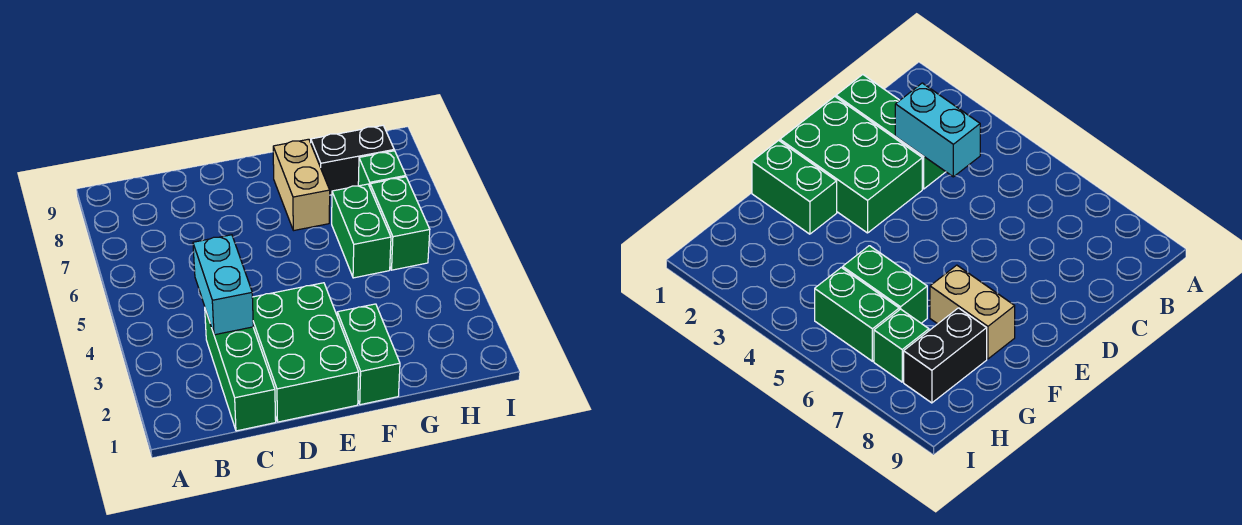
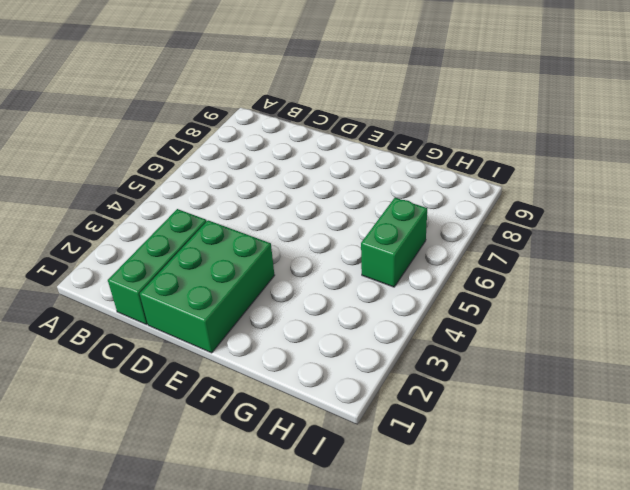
none -> green 1x2 brick [337,304,400,405]
none -> tan 1x2 brick [273,139,330,231]

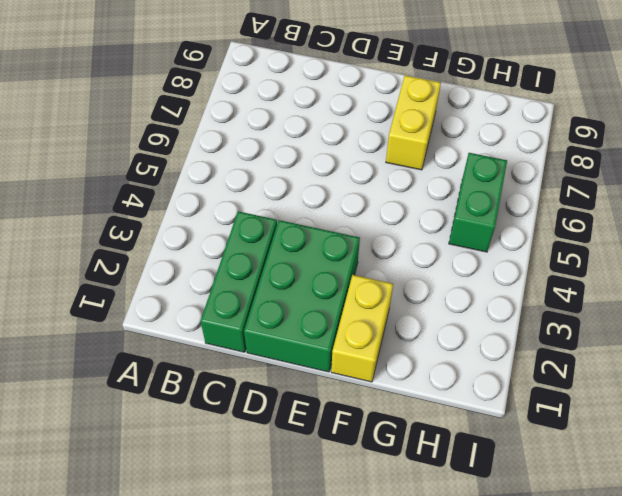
yellow 1x2 brick [331,275,393,382] -> green 1x2 brick [337,304,400,405]
yellow 1x2 brick [386,76,441,170] -> tan 1x2 brick [273,139,330,231]
none -> green 1x2 brick [332,184,391,278]
none -> black 1x2 brick [311,126,394,195]

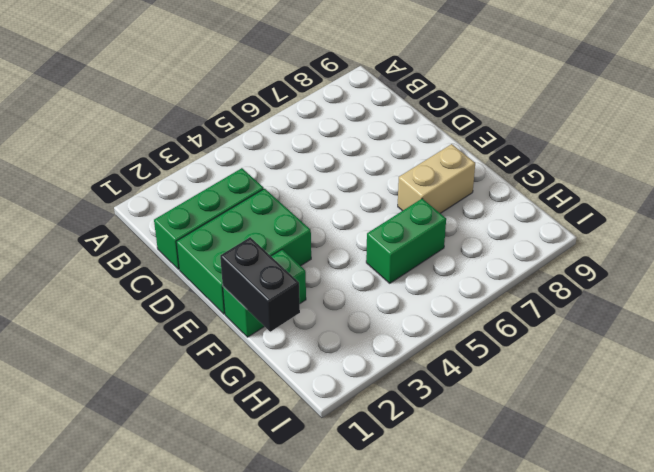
black 1x2 brick [220,237,300,332] -> black 1x2 brick moved to [311,126,394,195]
none -> green 1x2 brick [370,177,430,270]
none -> green 1x1 brick [358,151,406,186]

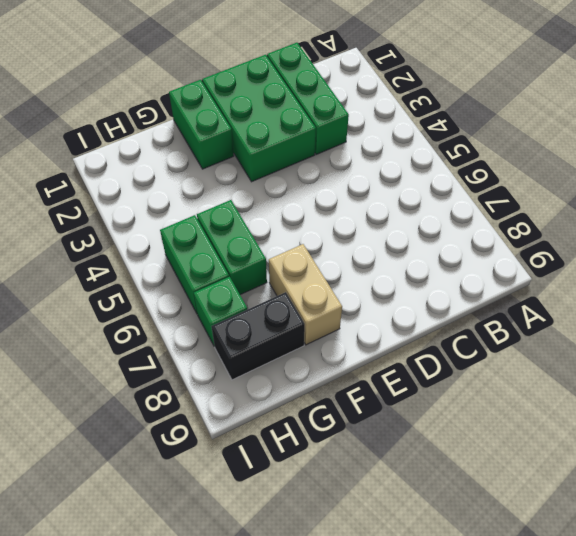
none -> cyan 1x2 brick [193,235,253,335]

